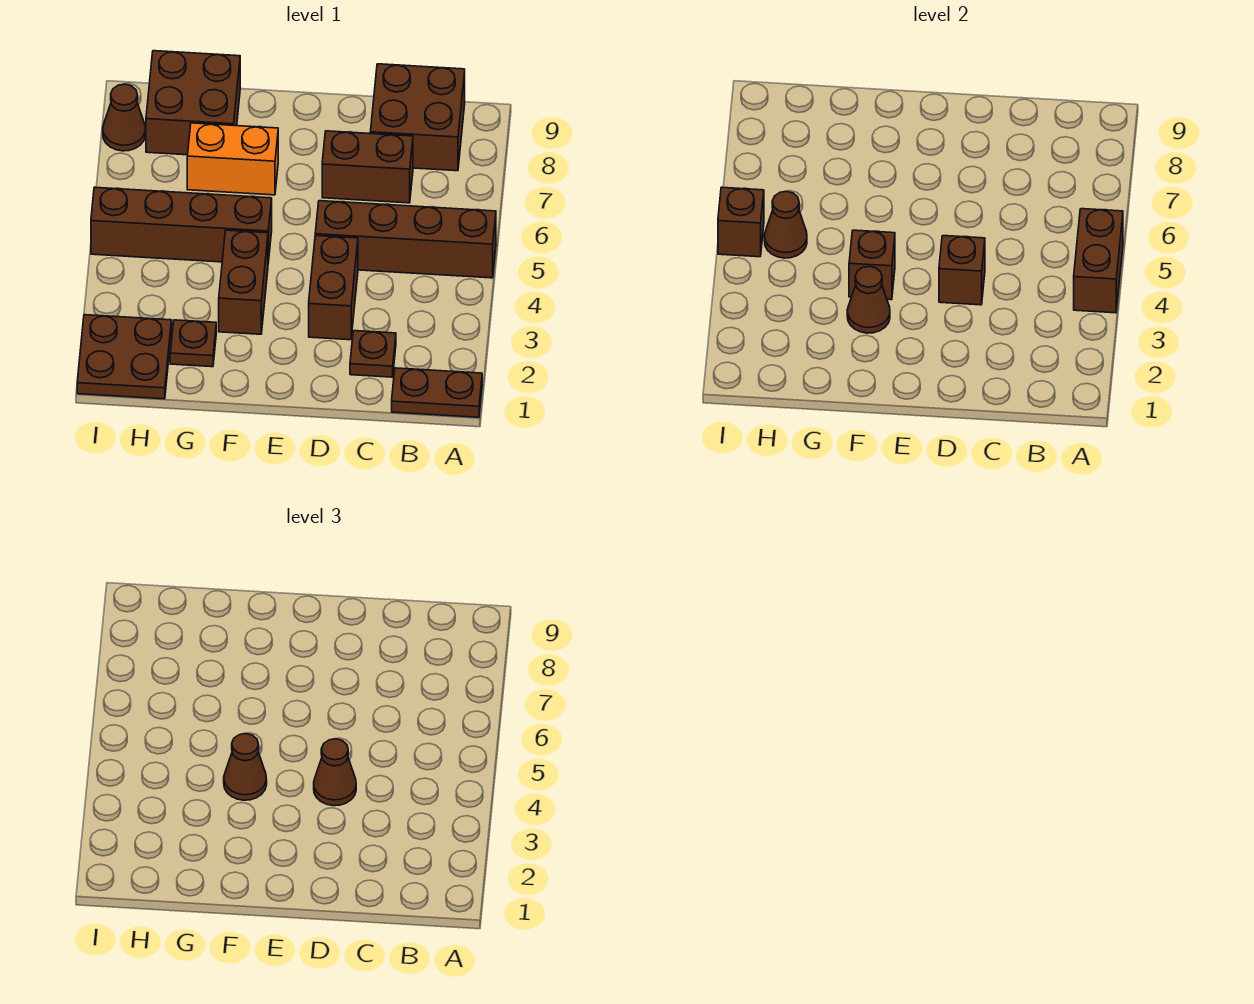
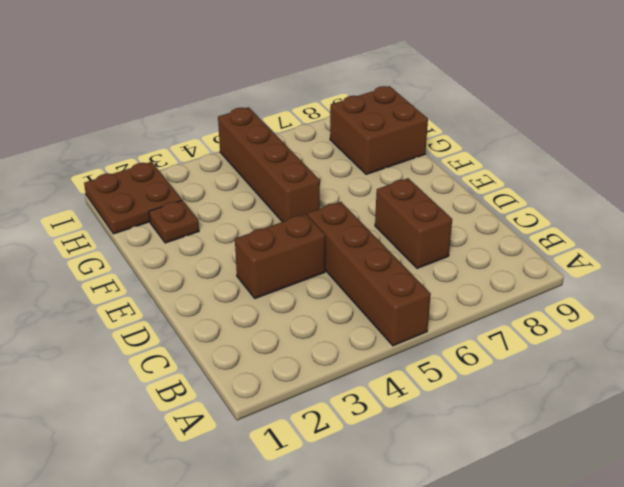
none -> brown 1x2 plate [392,368,482,417]
none -> brown 2x2 brick [370,64,465,171]
none -> brown 1x1 plate [350,331,396,377]

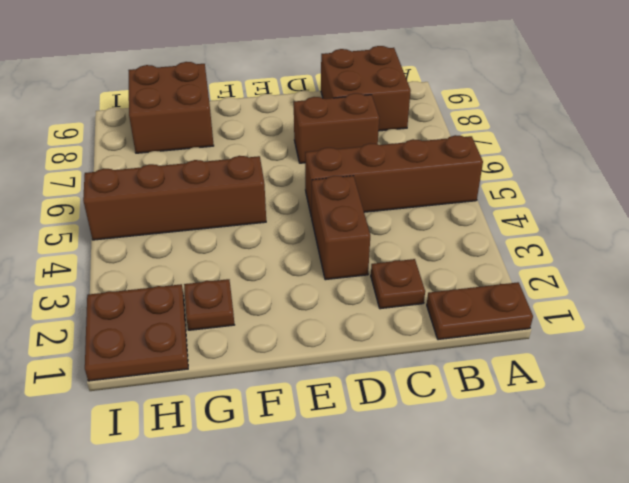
none -> brown 1x2 brick [219,230,268,334]
none -> orange 1x2 brick [187,123,278,195]
none -> brown 1x1 cone [103,84,145,151]

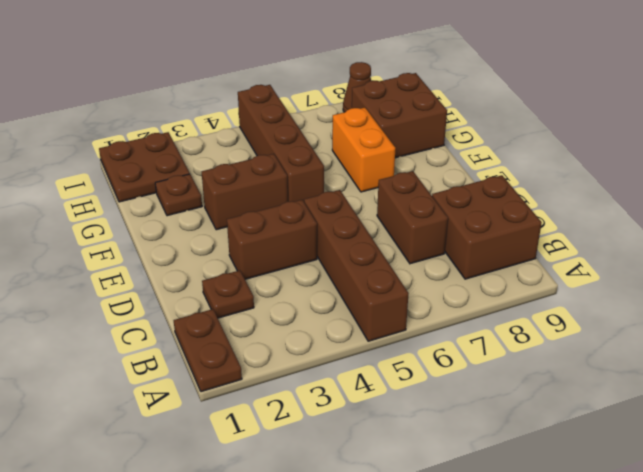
none -> brown 1x2 brick [1074,209,1123,313]
none -> brown 1x1 brick [939,236,985,305]
none -> brown 1x1 cone [847,266,890,333]

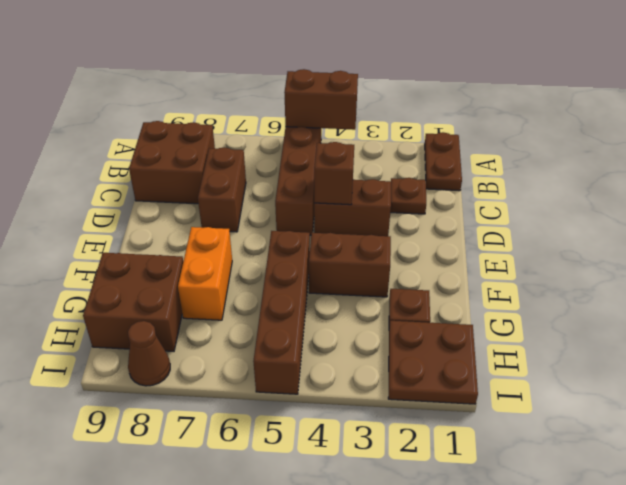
none -> brown 1x1 cone [847,266,890,333]
none -> brown 1x1 brick [849,230,895,300]
none -> brown 1x1 cone [764,191,807,258]

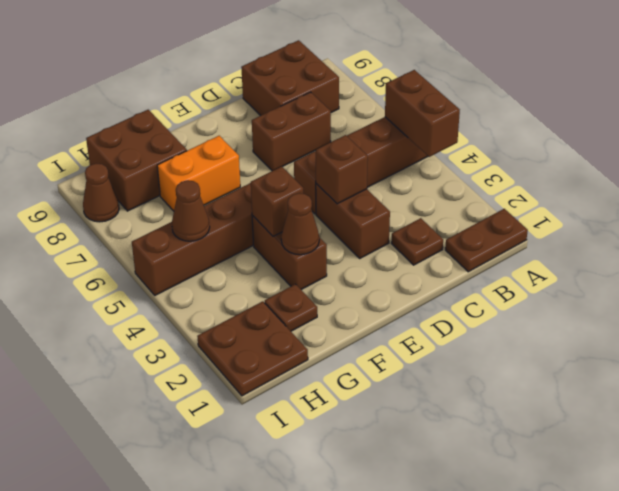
none -> brown 1x1 brick [718,187,764,257]
none -> brown 1x1 cone [314,739,356,806]
none -> brown 1x1 cone [224,734,267,800]

